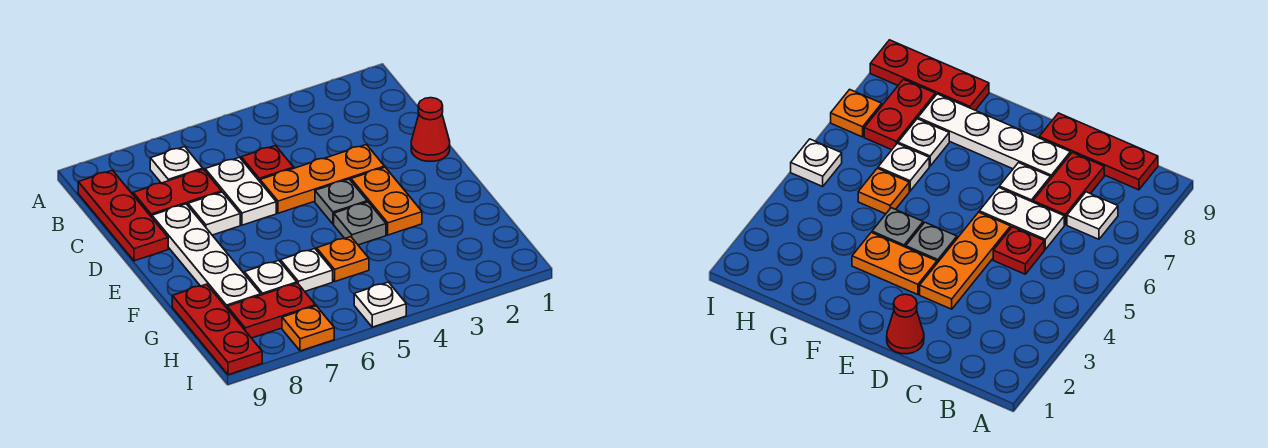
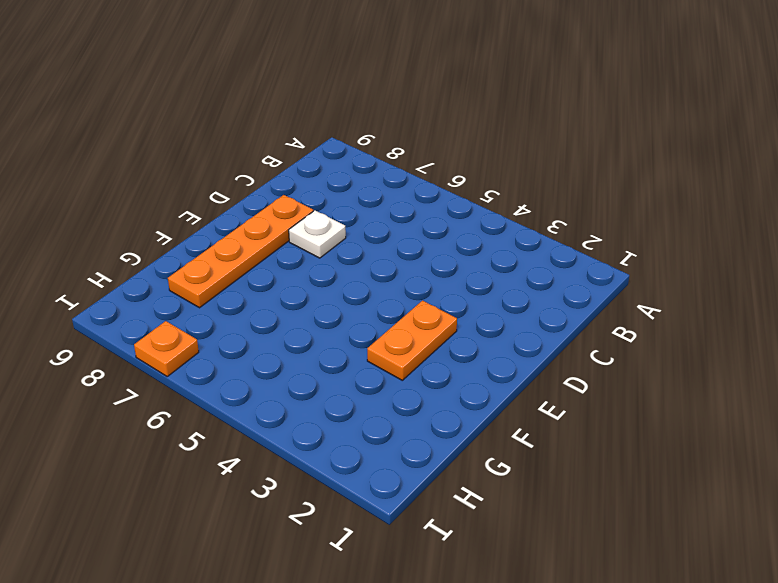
orange 1x4 plate [168,195,313,308] -> white 1x4 plate [152,204,261,308]
none -> white 1x1 plate [150,147,203,183]
none -> red 1x3 plate [78,170,168,261]
none -> red 1x1 plate [241,146,294,181]

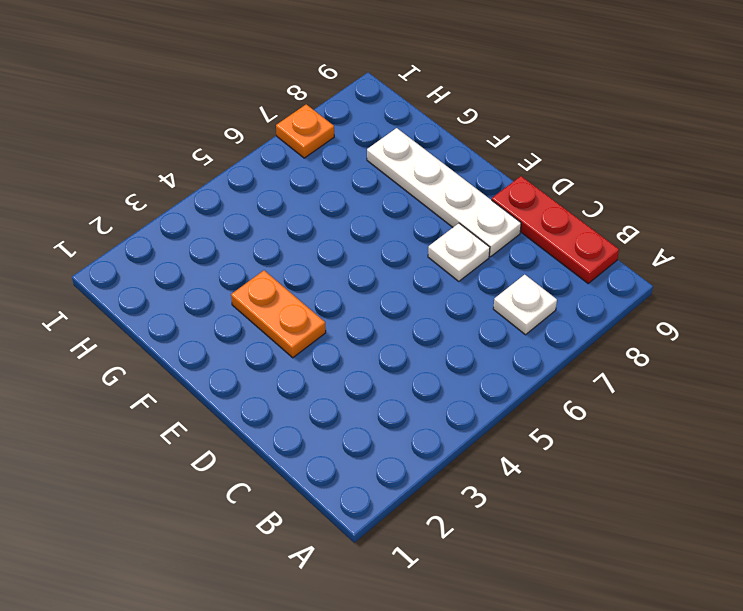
none -> red 1x1 plate [241,146,294,181]
none -> white 1x2 plate [205,157,276,225]
none -> red 1x2 plate [133,169,221,217]

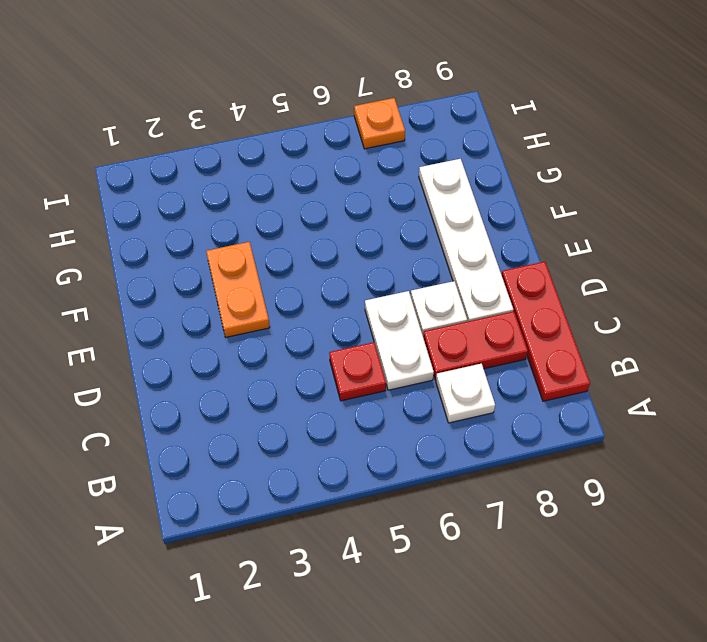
none -> red 1x1 cone [411,98,450,161]
none -> orange 1x3 plate [260,145,384,213]
none -> grey 1x1 plate [315,179,367,224]

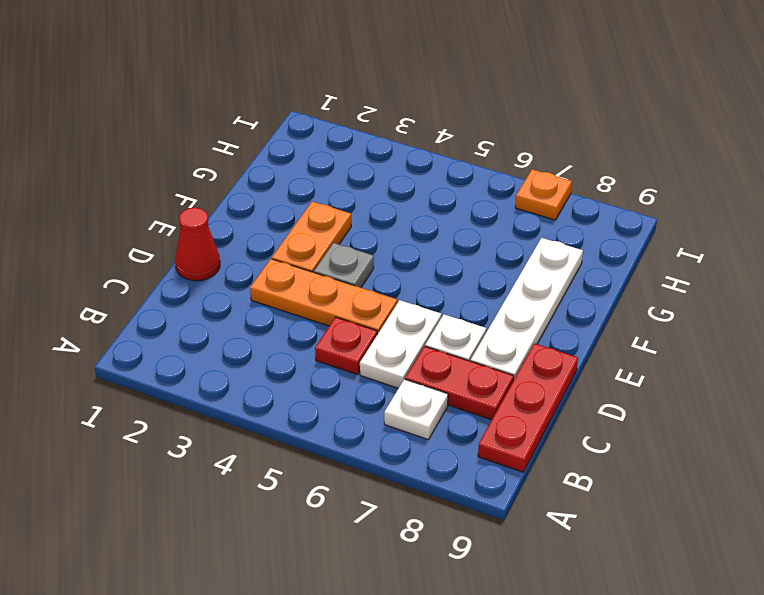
none -> grey 1x1 plate [334,202,386,245]
none -> orange 1x1 plate [317,237,369,281]
none -> white 1x1 plate [281,249,333,291]

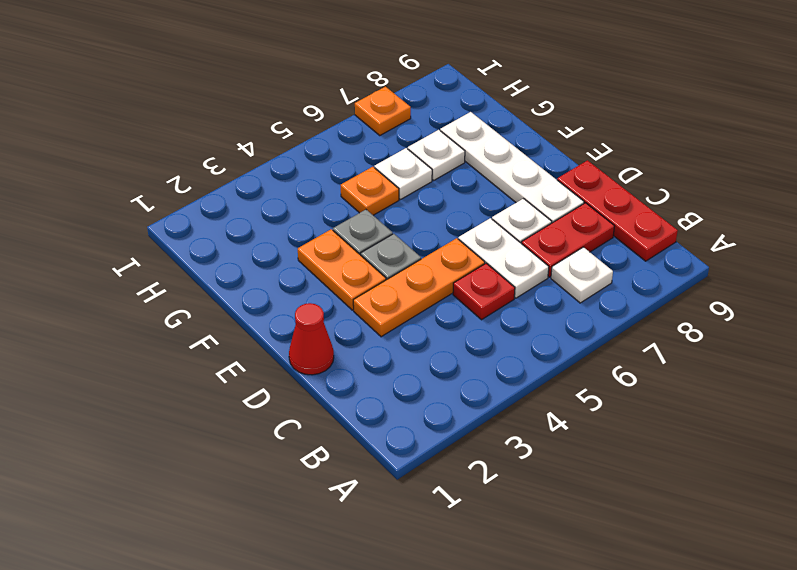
none -> red 1x3 plate [172,284,262,375]
none -> red 1x2 plate [227,283,316,338]
none -> white 1x1 plate [354,282,406,327]

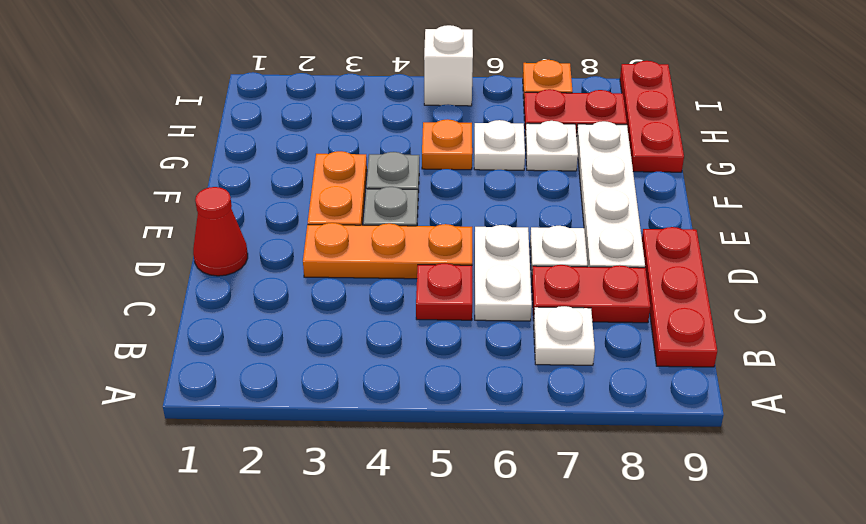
white 1x1 brick [424,25,473,106] -> white 1x1 plate [354,282,406,327]

